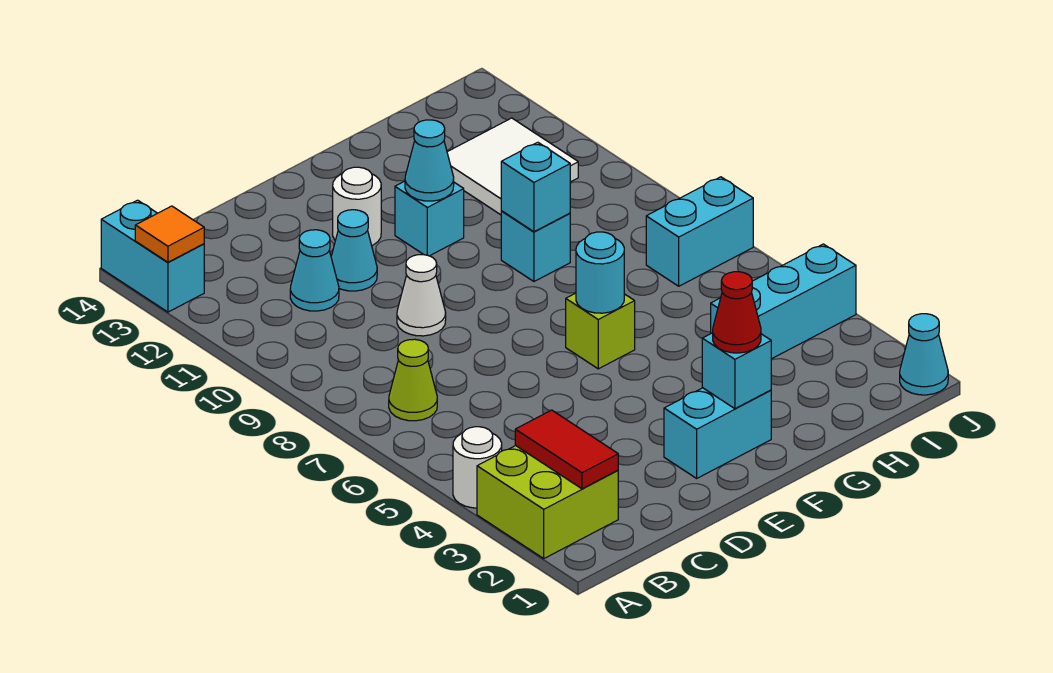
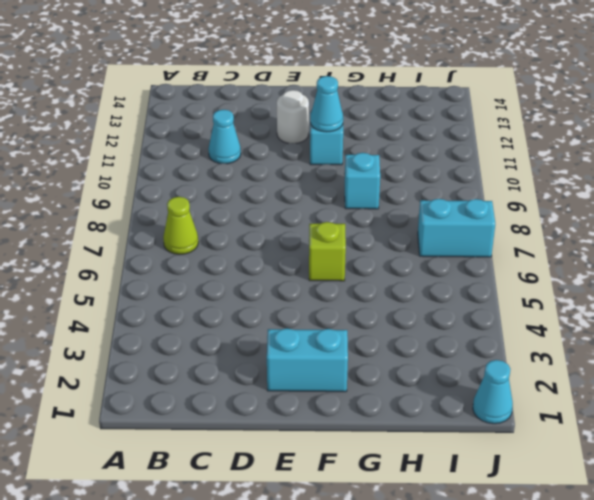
none -> lime 2x2 brick [477,446,618,558]
none -> white 1x1 round brick [453,427,502,508]
none -> cyan 1x2 brick [101,200,204,312]

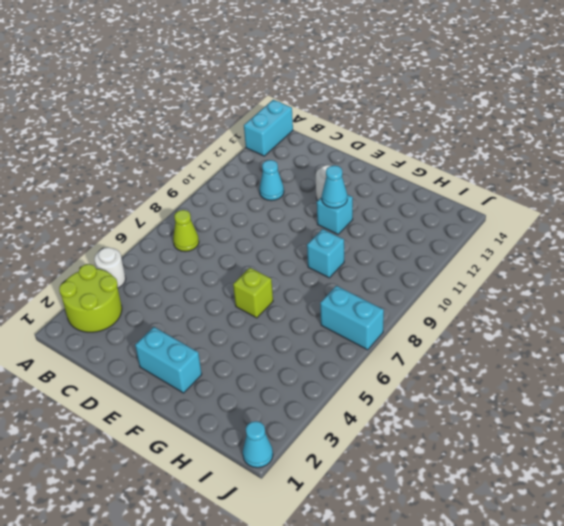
lime 2x2 round brick [59,264,122,332] -> lime 2x2 brick [477,446,618,558]
none -> white 1x1 cone [397,255,446,336]
none -> cyan 1x1 cone [331,210,377,291]
none -> cyan 1x3 brick [711,244,856,359]

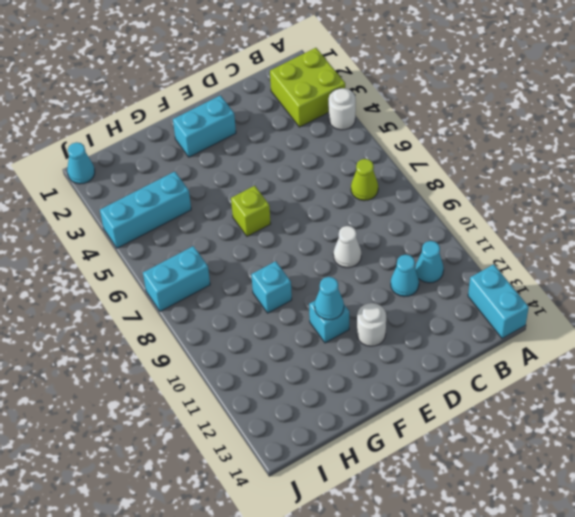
cyan 1x1 cone [415,241,444,283] -> cyan 1x1 cone moved to [331,210,377,291]
none -> white 2x2 tile [447,118,578,215]
none -> orange 1x1 tile [135,206,204,262]
none -> red 1x2 tile [515,410,618,489]

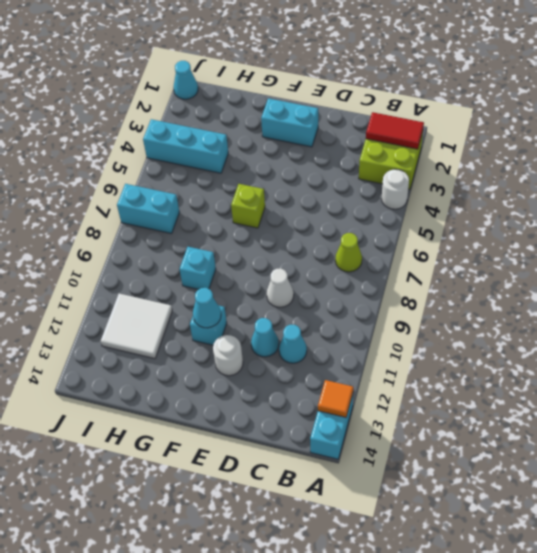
red 1x2 tile [366,112,424,149] -> red 1x2 tile turned to [515,410,618,489]
none -> cyan 1x1 brick [702,333,771,409]
none -> cyan 1x1 round brick [576,232,624,313]
none -> cyan 1x1 brick [501,142,570,232]

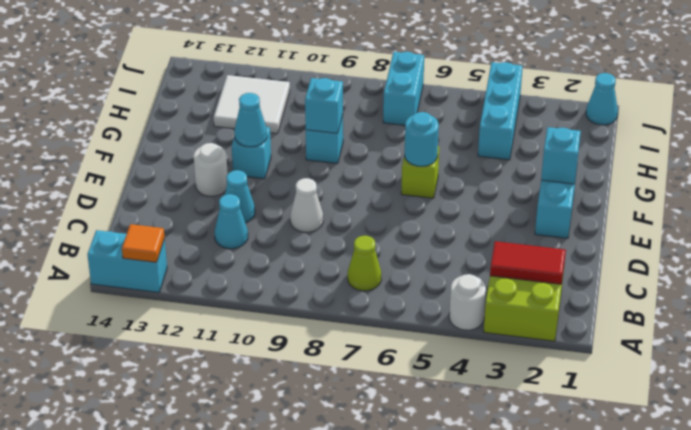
none -> red 1x1 cone [713,272,761,353]

